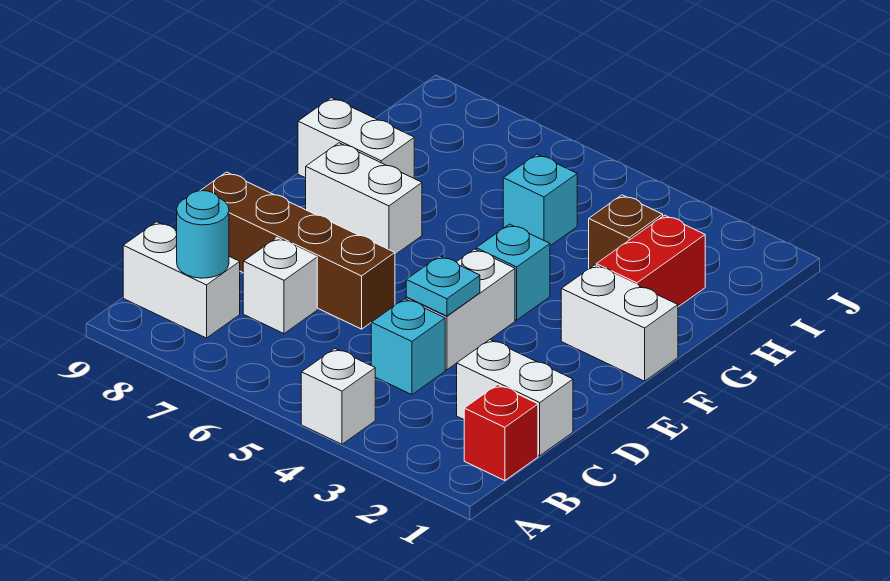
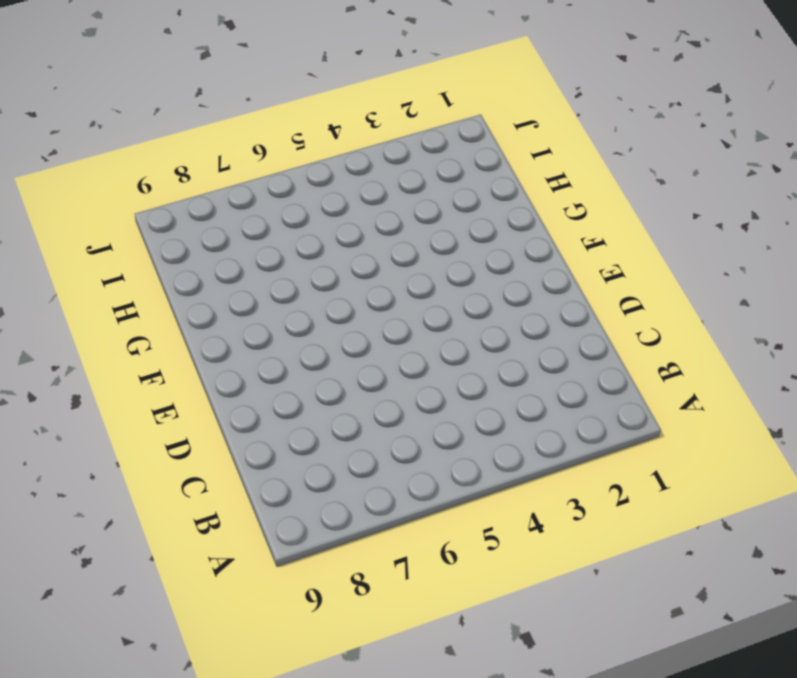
none -> white 1x1 brick [301,348,375,444]
none -> red 1x1 brick [464,385,538,481]
none -> white 1x2 brick [123,222,240,338]

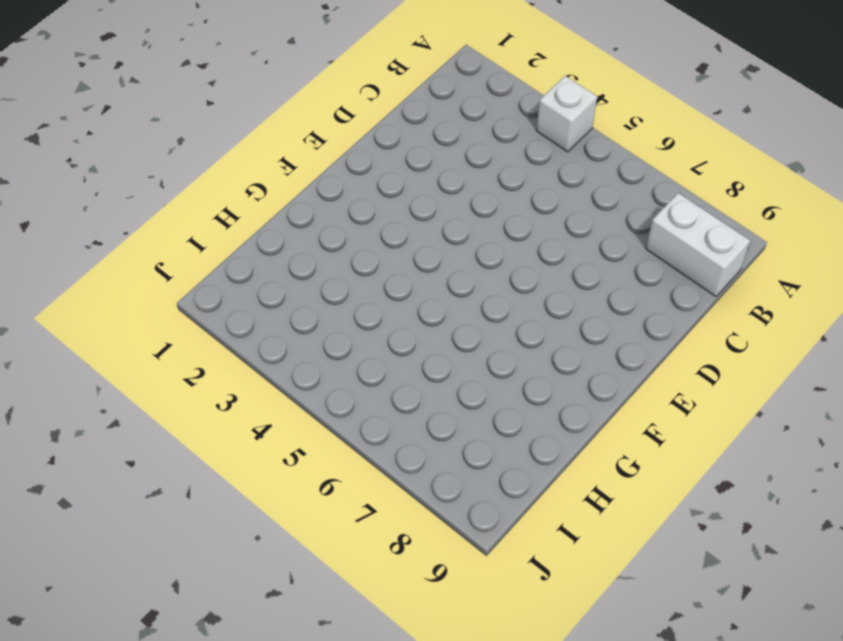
none -> red 1x1 brick [464,385,538,481]
none -> white 1x2 brick [457,340,573,456]
none -> cyan 1x1 brick [371,299,445,395]

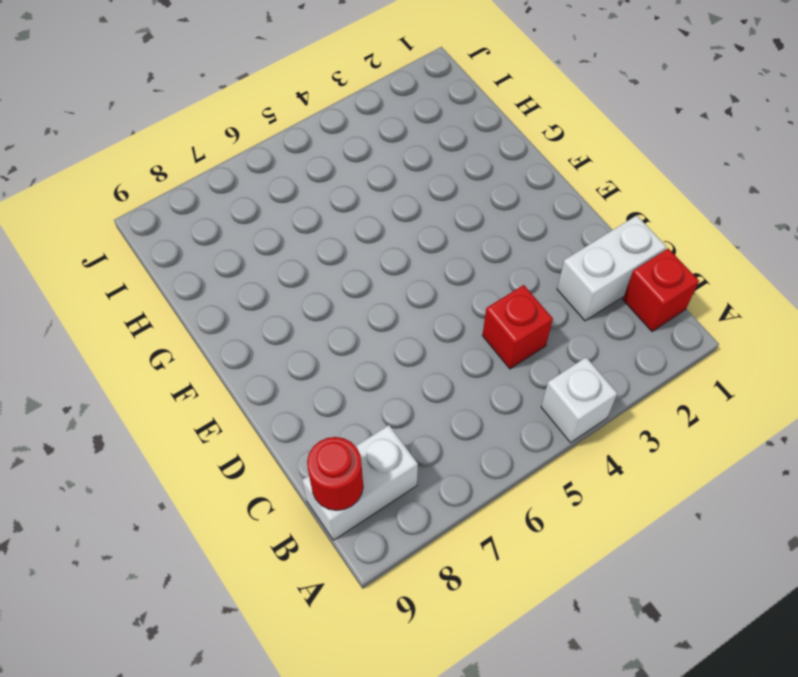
red 1x1 round brick [307,437,363,510] -> none
red 1x1 brick [482,285,553,369] -> cyan 1x1 brick [371,299,445,395]
none -> white 1x1 brick [243,238,317,334]
none -> white 1x2 brick [406,249,515,370]
none -> brown 1x4 brick [200,172,395,329]

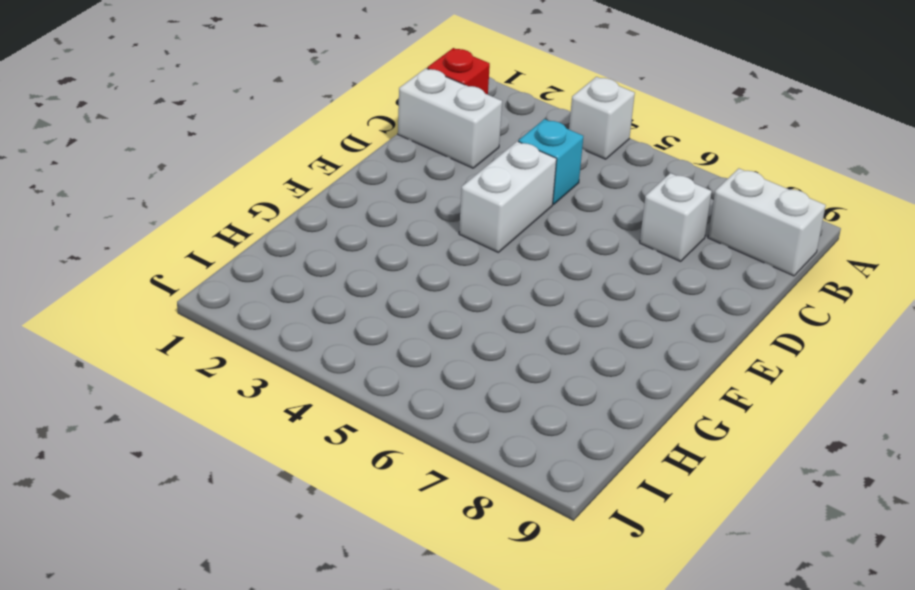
none -> brown 1x4 brick [200,172,395,329]
none -> white 1x2 brick [561,265,678,381]
none -> cyan 1x1 brick [476,224,550,320]

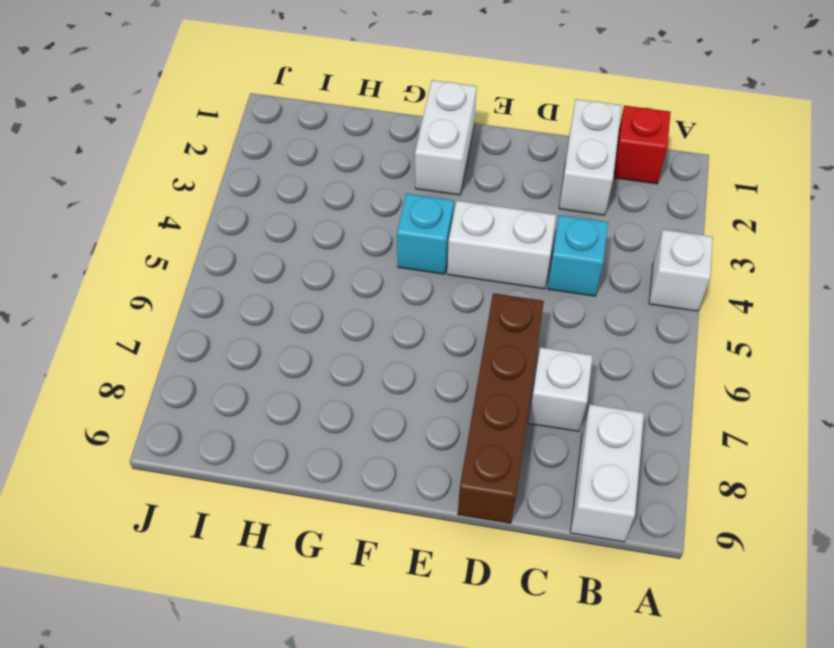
none -> white 1x2 brick [306,143,422,255]
none -> red 1x2 brick [596,215,705,307]
none -> white 1x2 brick [298,98,414,178]

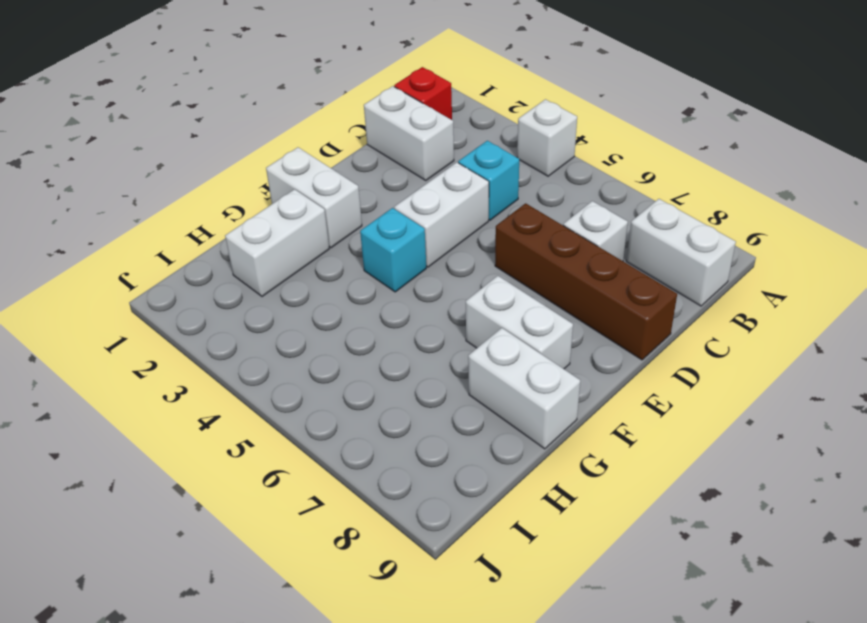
white 1x2 brick [225,189,329,297] -> red 1x2 brick [596,215,705,307]
none -> brown 1x1 brick [589,195,663,269]
none -> cyan 1x1 brick [503,154,577,246]
none -> cyan 1x1 round brick [177,191,229,278]

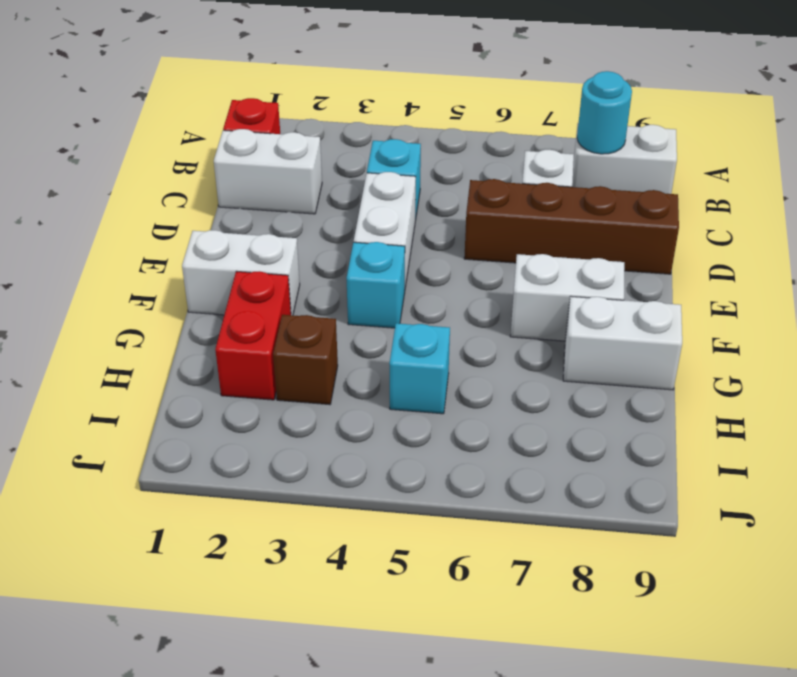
none -> white 1x1 brick [301,348,375,444]
none -> cyan 1x1 plate [406,256,480,316]

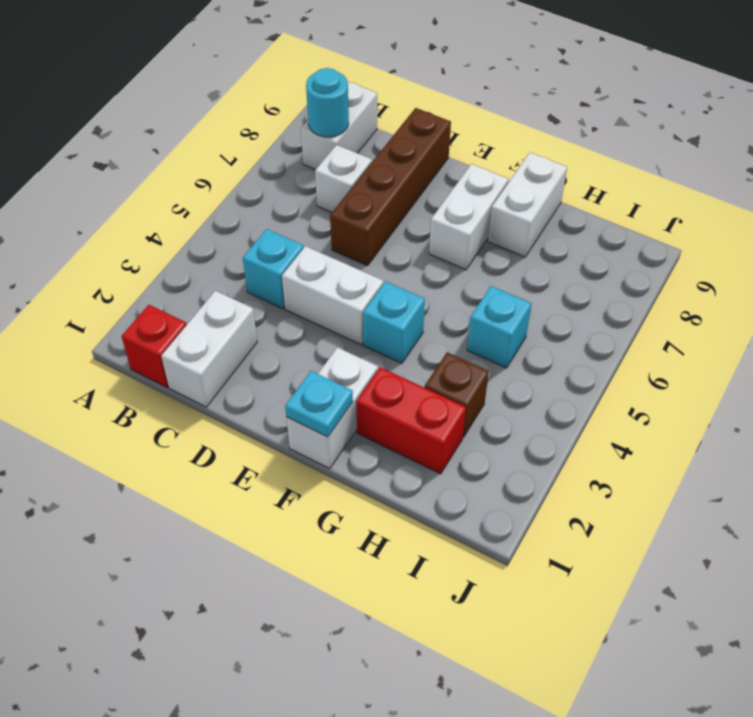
cyan 1x1 plate [285,371,353,437] -> cyan 1x1 plate moved to [406,256,480,316]
none -> white 1x1 brick [301,348,375,444]

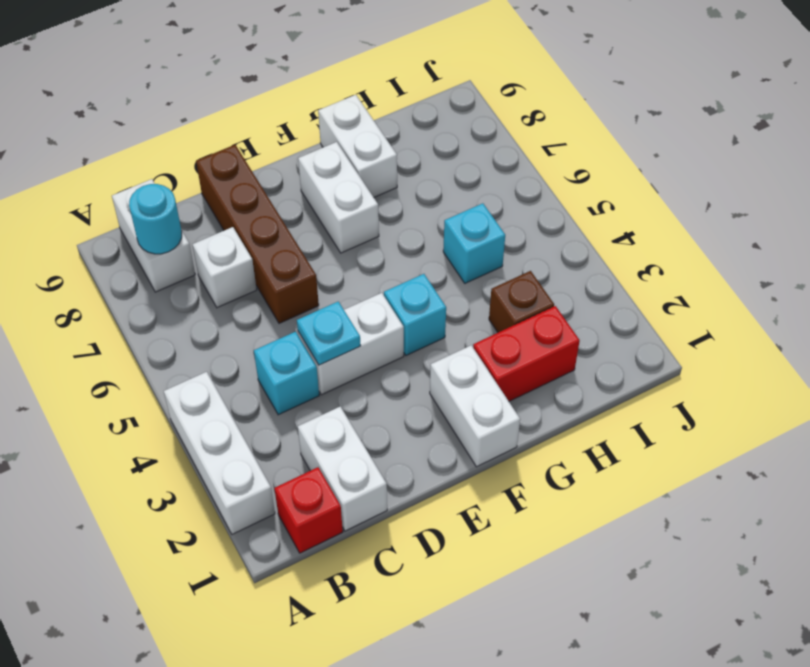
white 1x3 brick [164,372,275,534] -> white 1x1 brick [301,348,375,444]

